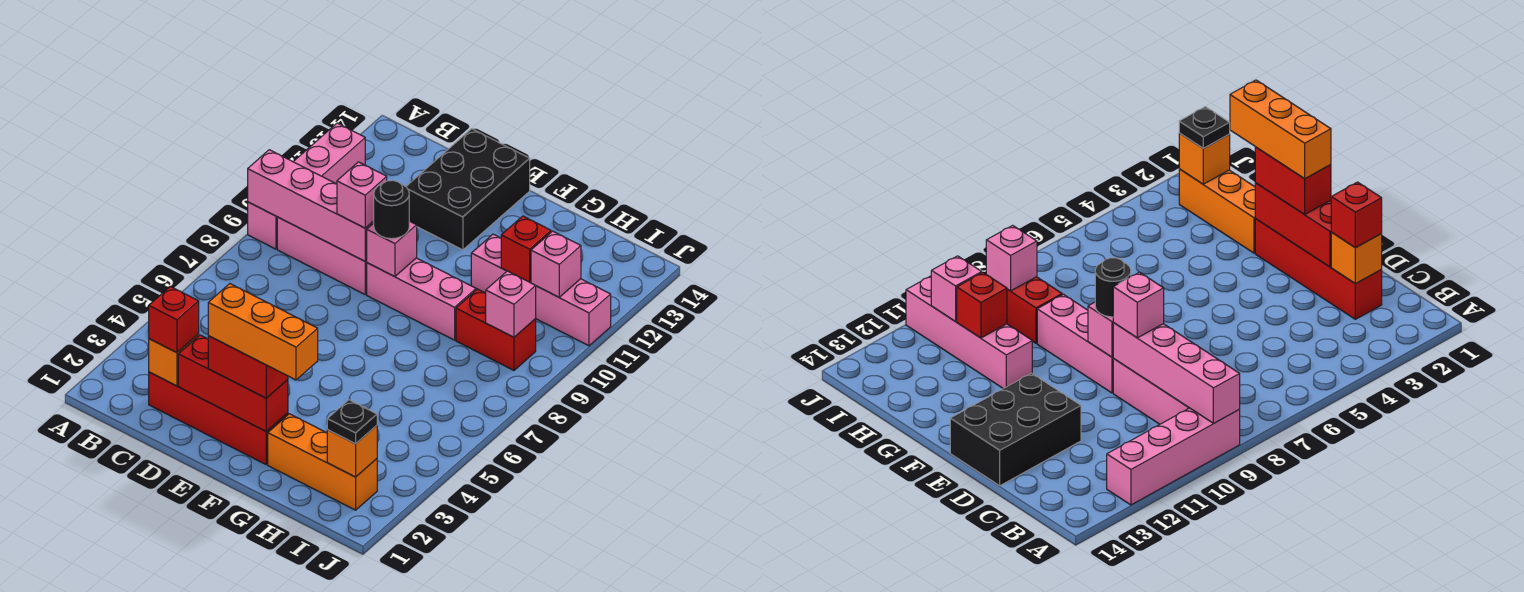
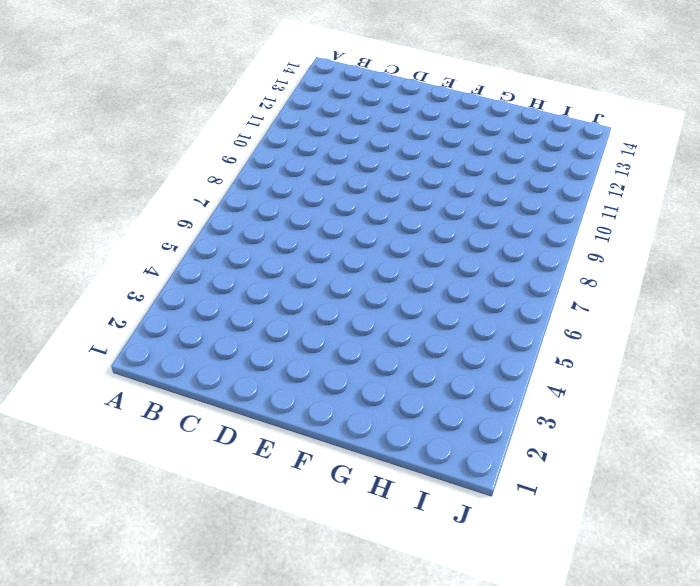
none -> pink 1x4 brick [248,123,365,249]
none -> pink 1x3 brick [277,217,367,294]
none -> red 1x4 brick [149,372,288,464]

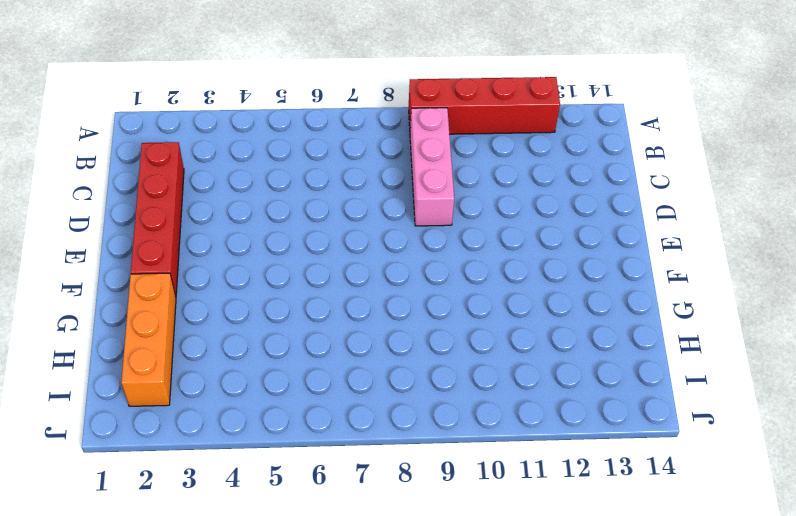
red 1x4 brick [409,77,560,134] -> pink 1x4 brick [248,123,365,249]
none -> black 2x3 brick [406,129,530,250]
none -> pink 1x3 brick [367,258,476,340]
none -> pink 1x4 brick [471,234,611,346]

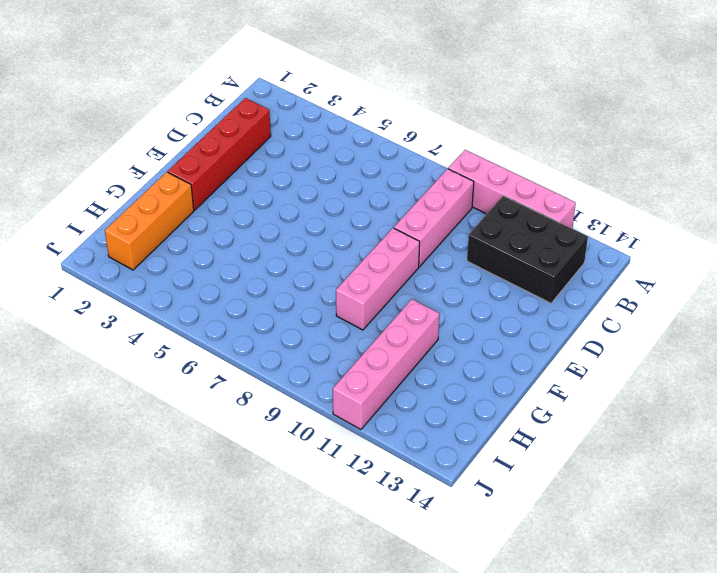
black 2x3 brick [467,196,588,303] -> black 2x3 brick moved to [406,129,530,250]
none -> red 1x2 brick [456,289,536,370]
none -> pink 1x4 brick [248,150,374,261]
none -> orange 1x1 brick [149,334,199,386]

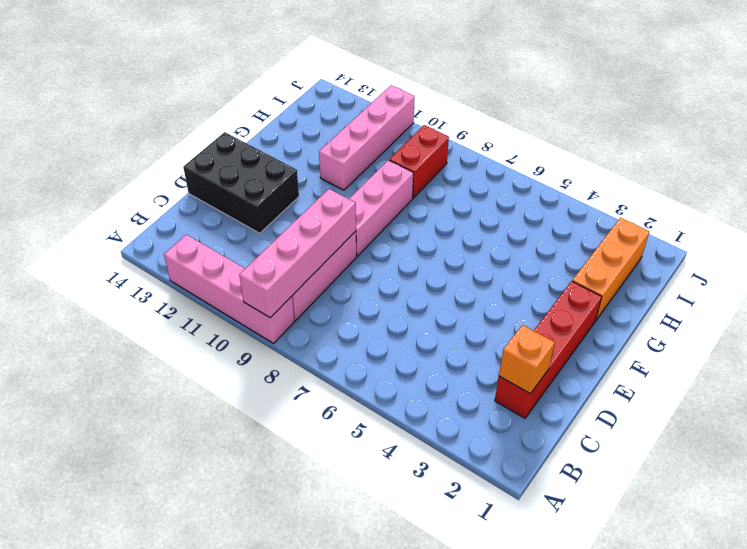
none -> red 1x3 brick [178,335,288,431]
none -> pink 1x1 brick [366,221,417,277]
none -> red 1x1 brick [501,216,551,282]

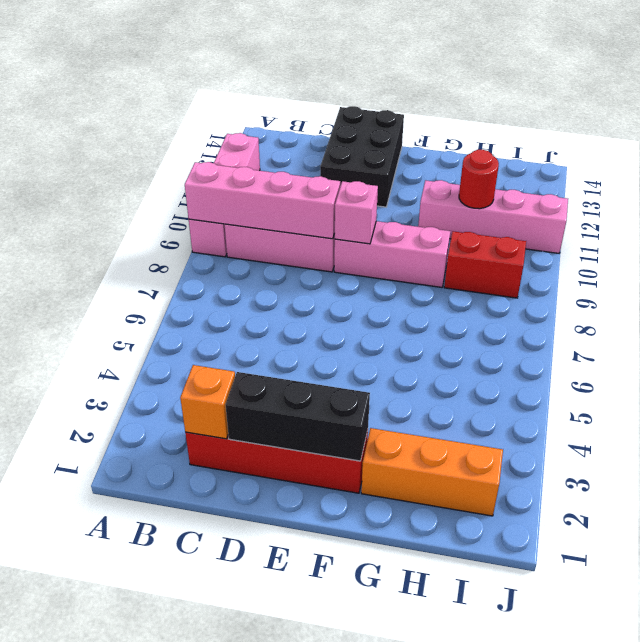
black 1x3 brick [226,372,370,461] -> red 1x3 brick [178,335,288,431]
red 1x1 round brick [459,150,499,209] -> red 1x1 brick [501,216,551,282]
none -> orange 1x1 brick [327,425,377,477]
none -> pink 1x1 brick [486,271,536,337]
none -> pink 1x1 brick [531,231,581,297]

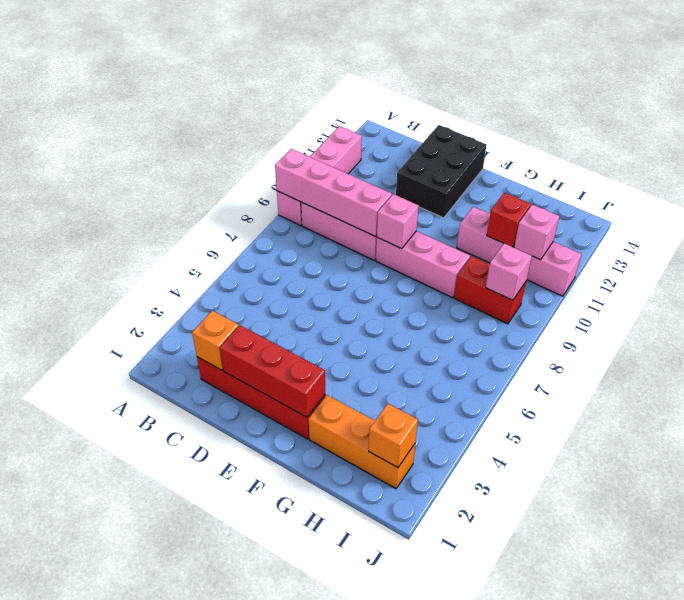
none -> red 1x1 brick [149,286,199,353]
none -> pink 1x1 brick [337,162,387,228]
none -> red 1x2 brick [208,336,288,398]

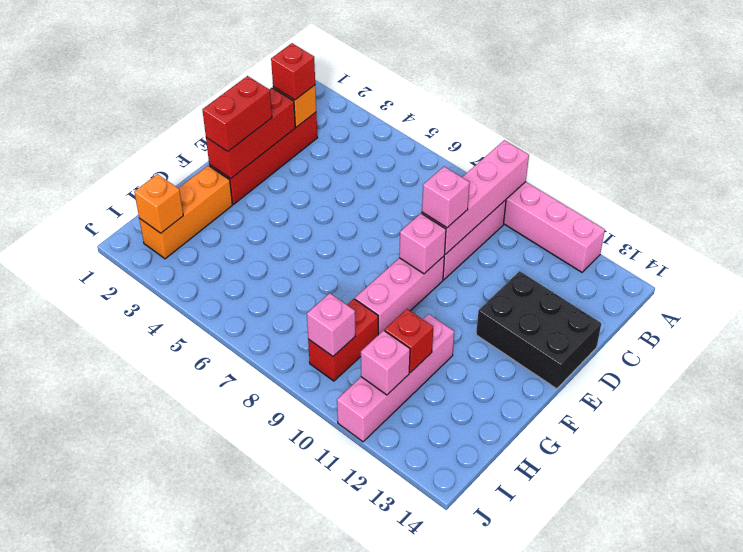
none -> black 1x1 round brick [374,180,409,239]
none -> black 1x1 plate [327,400,377,444]
none -> orange 1x3 brick [208,284,318,380]

